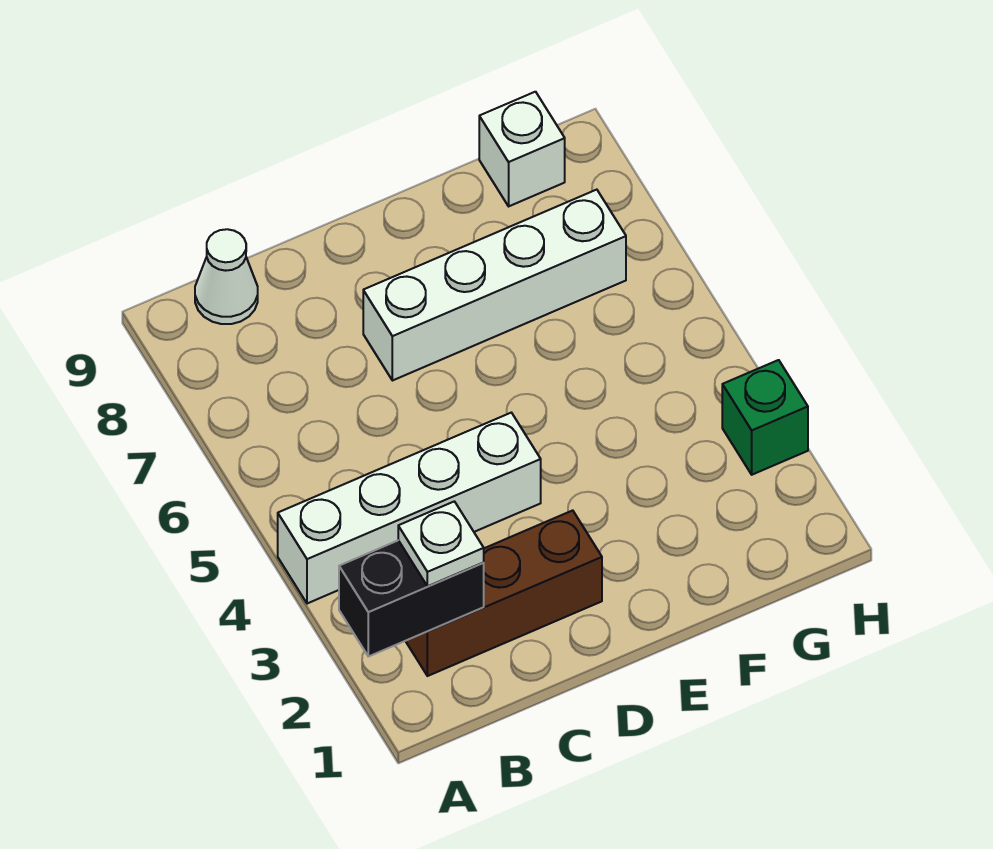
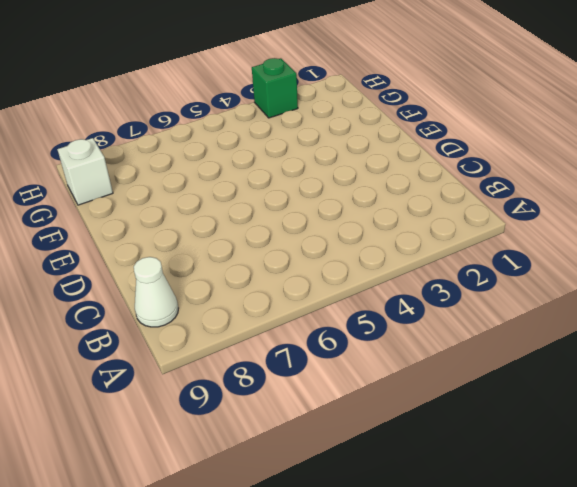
none -> white 1x4 brick [278,413,541,604]
none -> brown 1x3 brick [406,510,602,676]

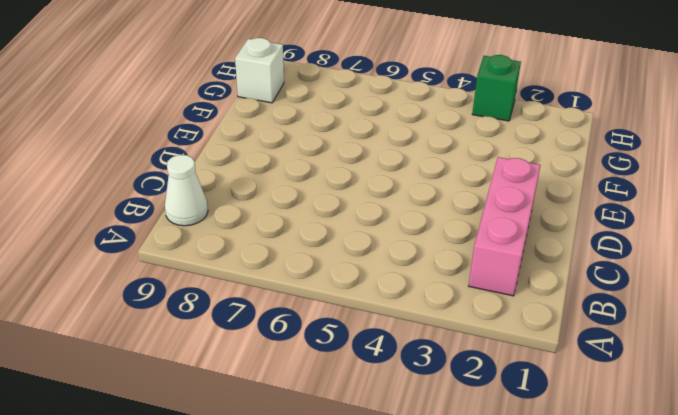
pink 1x3 brick [469,157,541,296] -> brown 1x3 brick [406,510,602,676]
none -> white 1x4 brick [278,413,541,604]
none -> white 1x4 brick [363,190,626,381]

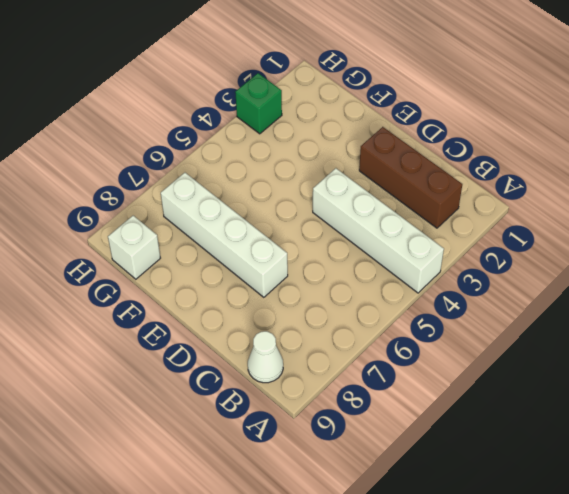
none -> black 1x2 brick [339,540,484,657]
none -> white 1x1 plate [398,501,484,586]

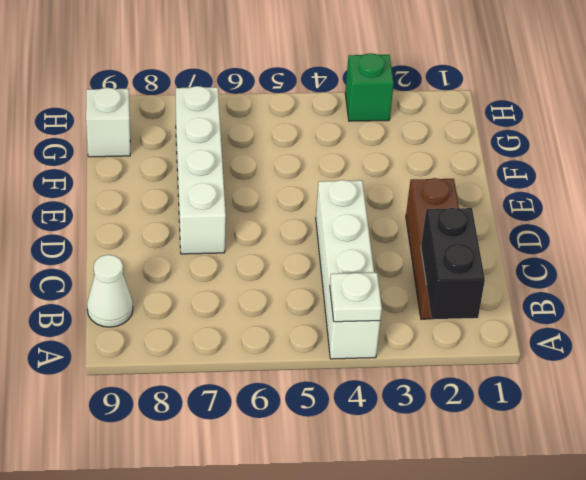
white 1x1 plate [330,273,382,322] -> white 1x1 plate moved to [398,501,484,586]

